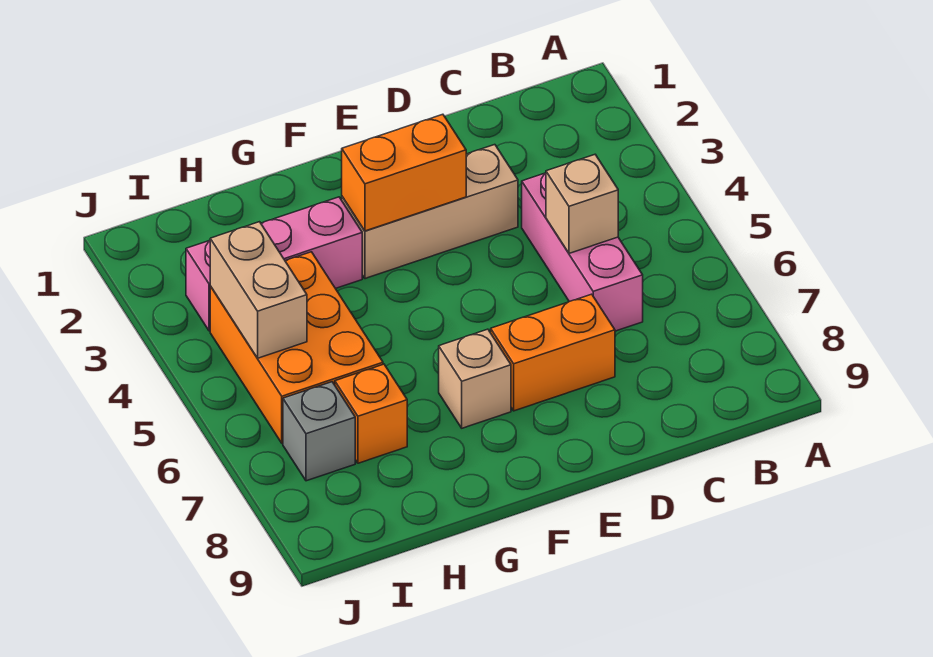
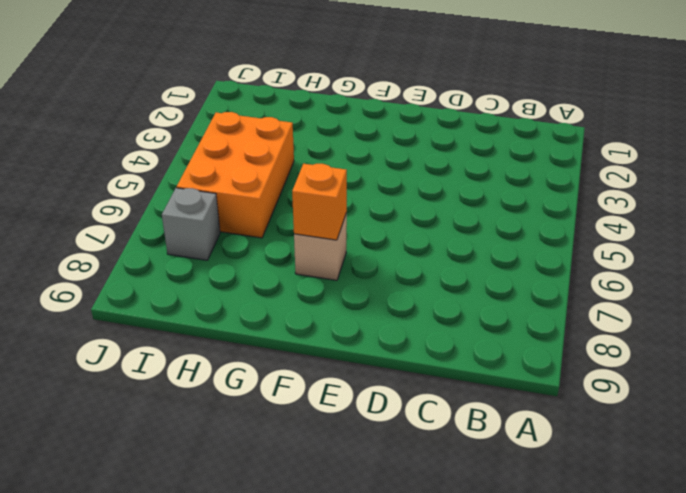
orange 1x1 brick [292,164,347,240] -> orange 1x1 brick moved to [335,364,407,463]
none -> pink 1x3 brick [522,173,643,331]
none -> tan 1x3 brick [342,145,518,279]

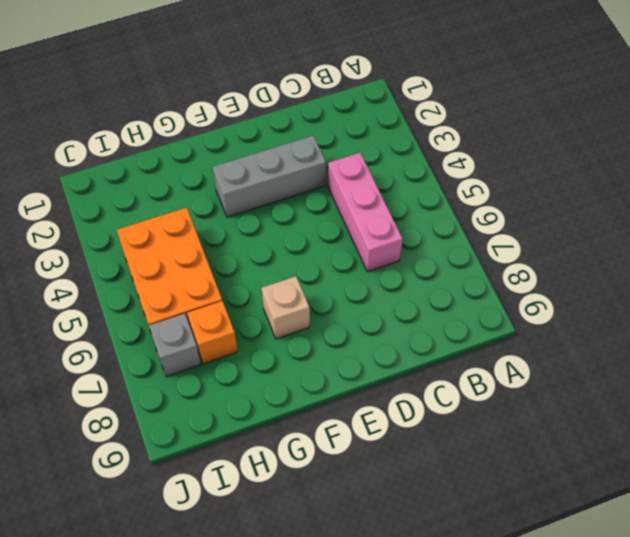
grey 1x3 brick [213,136,326,217] -> tan 1x3 brick [342,145,518,279]
none -> orange 1x2 brick [491,294,615,411]
none -> pink 1x3 brick [186,197,362,331]

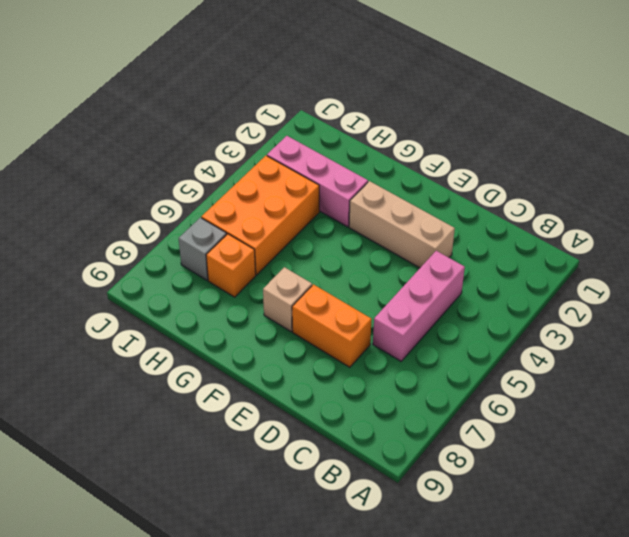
none -> tan 1x1 brick [546,155,618,253]
none -> orange 1x2 brick [342,114,466,231]

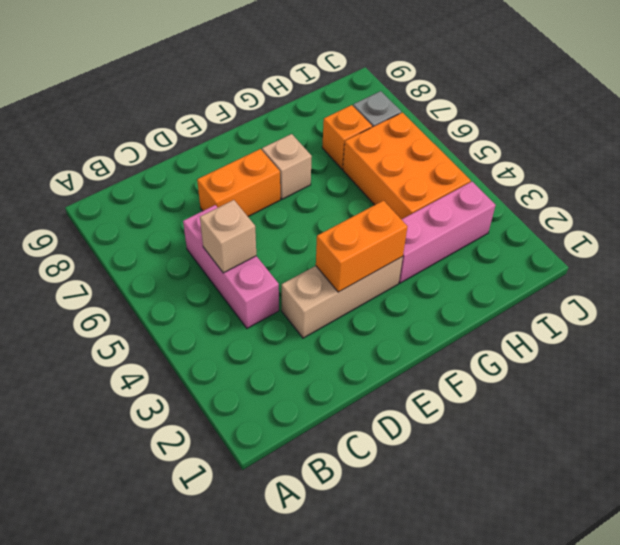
none -> tan 1x2 brick [210,222,307,358]

